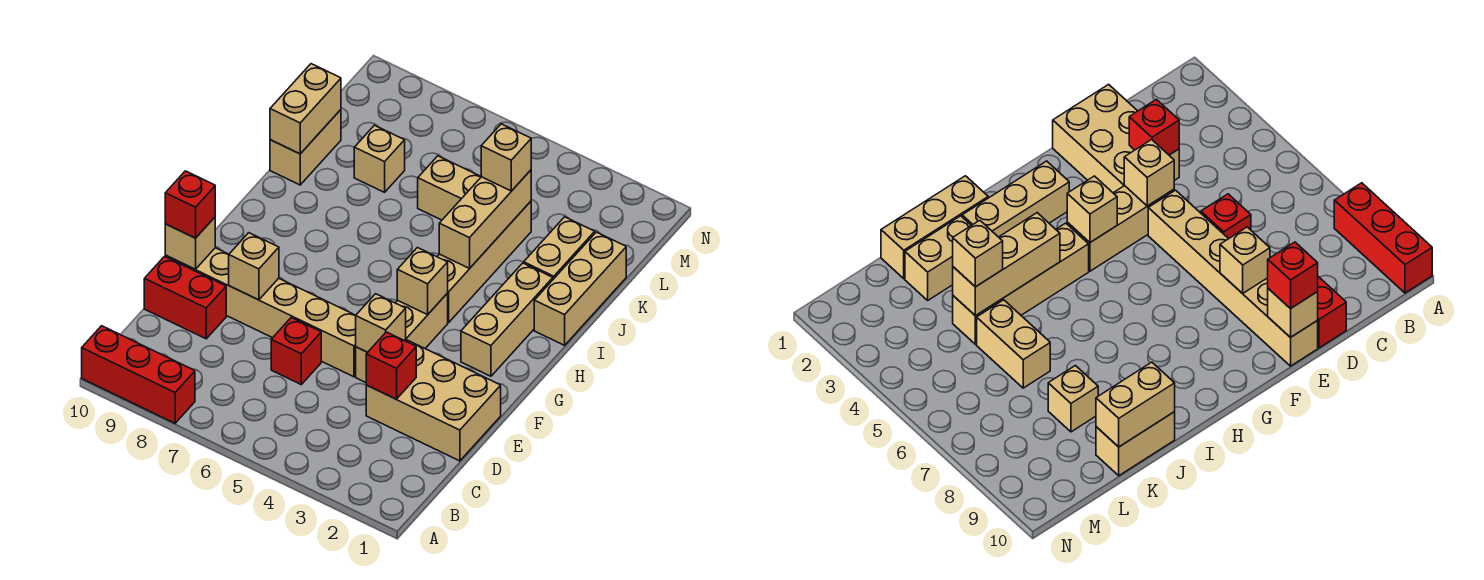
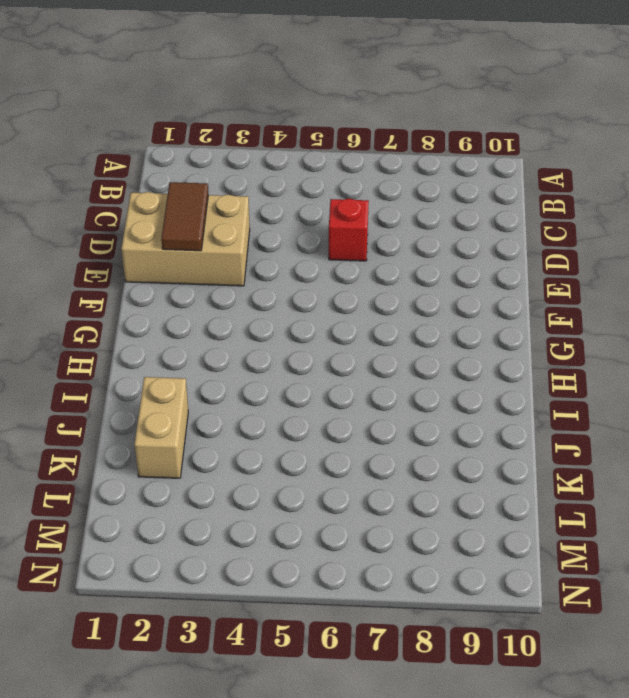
brown 1x2 tile [161,182,208,251] -> none
none -> red 1x3 brick [82,326,195,423]
none -> red 1x2 brick [144,257,226,339]
none -> tan 1x3 brick [356,293,448,382]

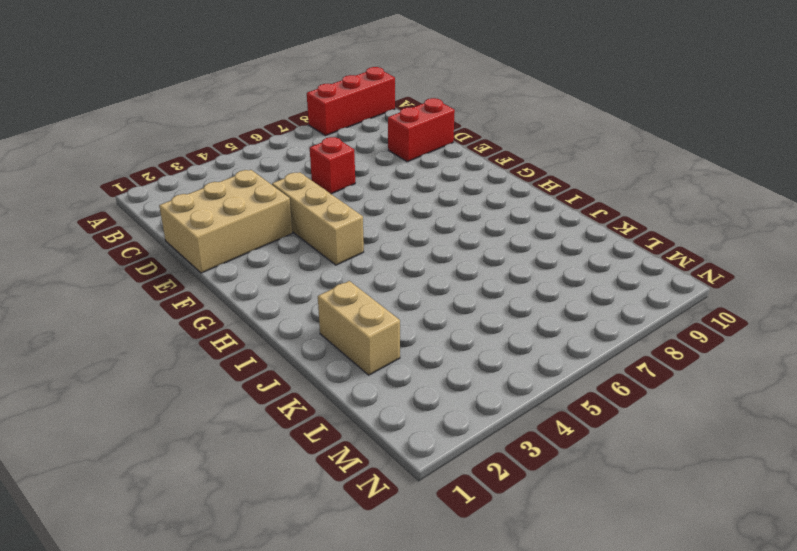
none -> tan 1x6 brick [165,248,356,377]
none -> tan 1x3 brick [461,263,553,376]
none -> tan 1x4 brick [437,201,531,323]

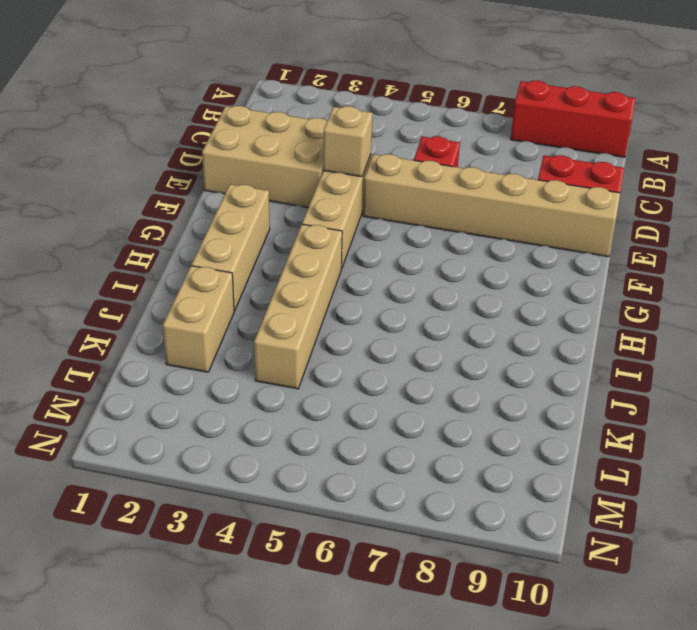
none -> tan 1x3 brick [534,232,626,345]
none -> tan 1x2 brick [270,110,341,185]
none -> tan 1x2 brick [418,156,481,220]

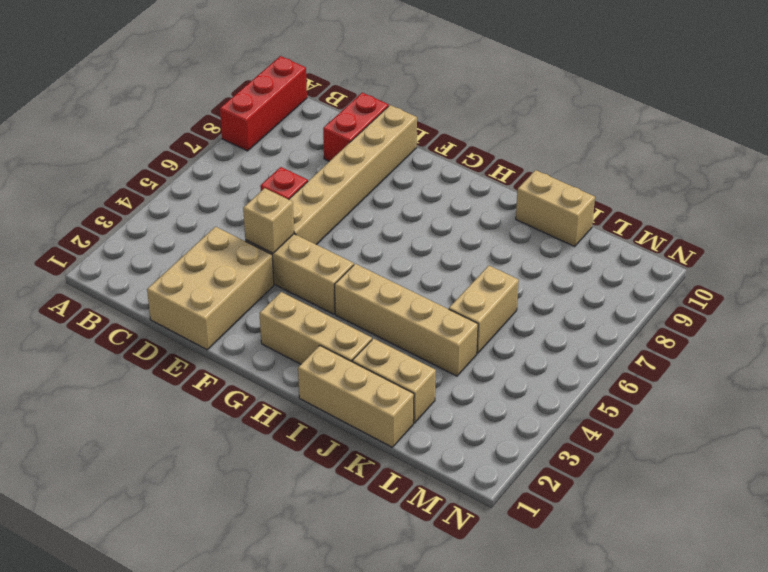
none -> tan 1x1 brick [354,125,405,192]
none -> red 1x1 brick [366,332,416,399]
none -> tan 1x1 brick [229,233,279,300]

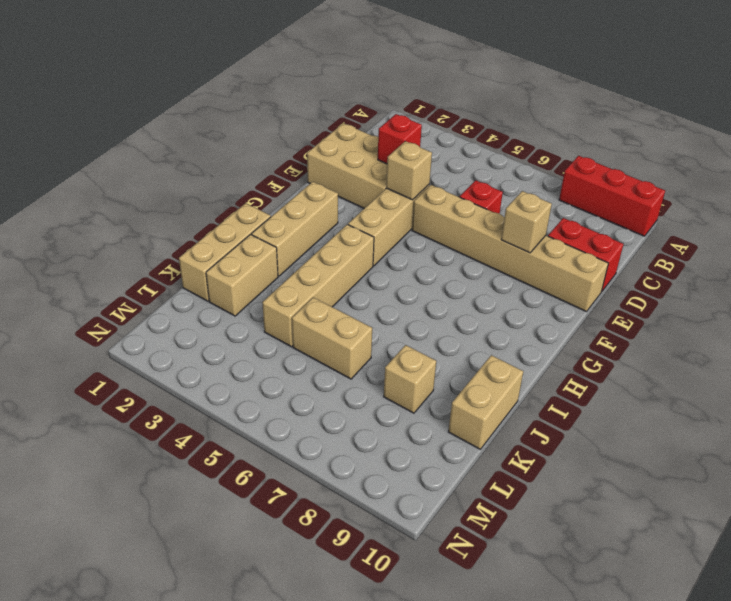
none -> tan 1x1 brick [165,217,215,269]
none -> tan 1x1 brick [397,248,448,315]
none -> tan 1x3 brick [439,170,531,268]

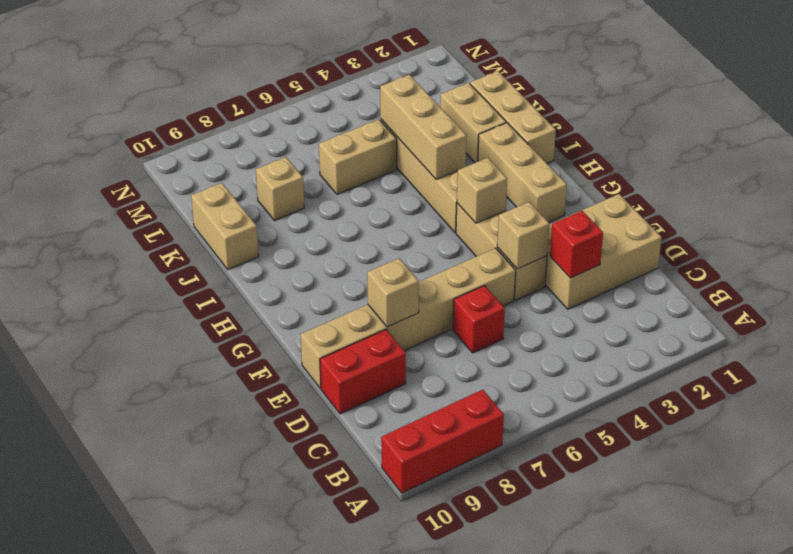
none -> tan 1x1 brick [165,217,215,269]
none -> tan 1x2 brick [270,64,341,154]
none -> red 1x1 brick [165,171,215,238]

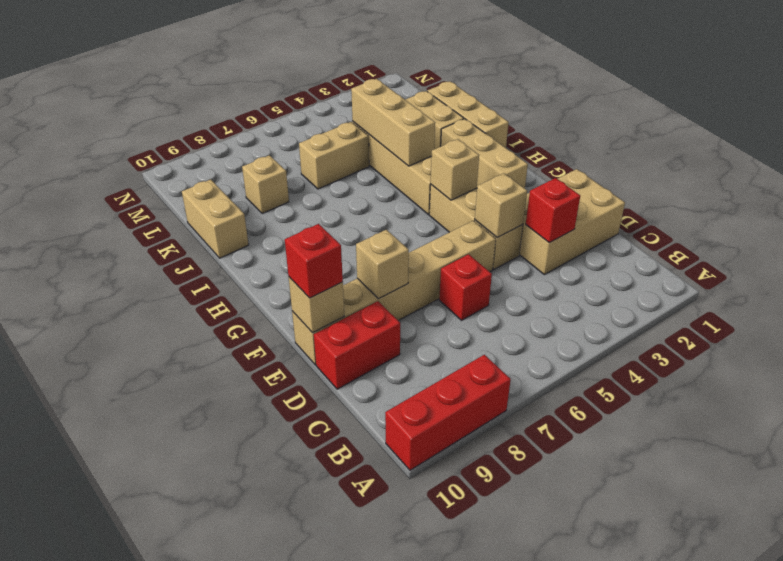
none -> tan 1x2 brick [270,64,341,154]
none -> tan 1x1 brick [481,124,531,191]

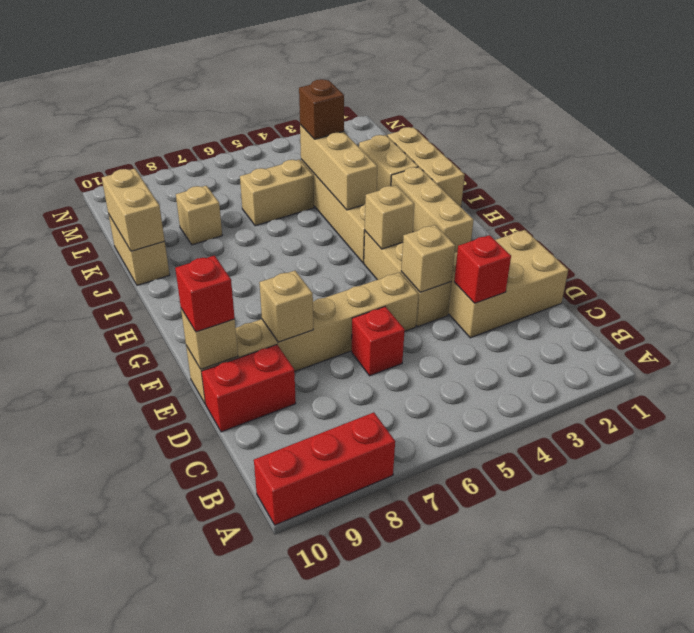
brown 1x1 brick [299,79,344,139] -> tan 1x1 brick [481,124,531,191]

